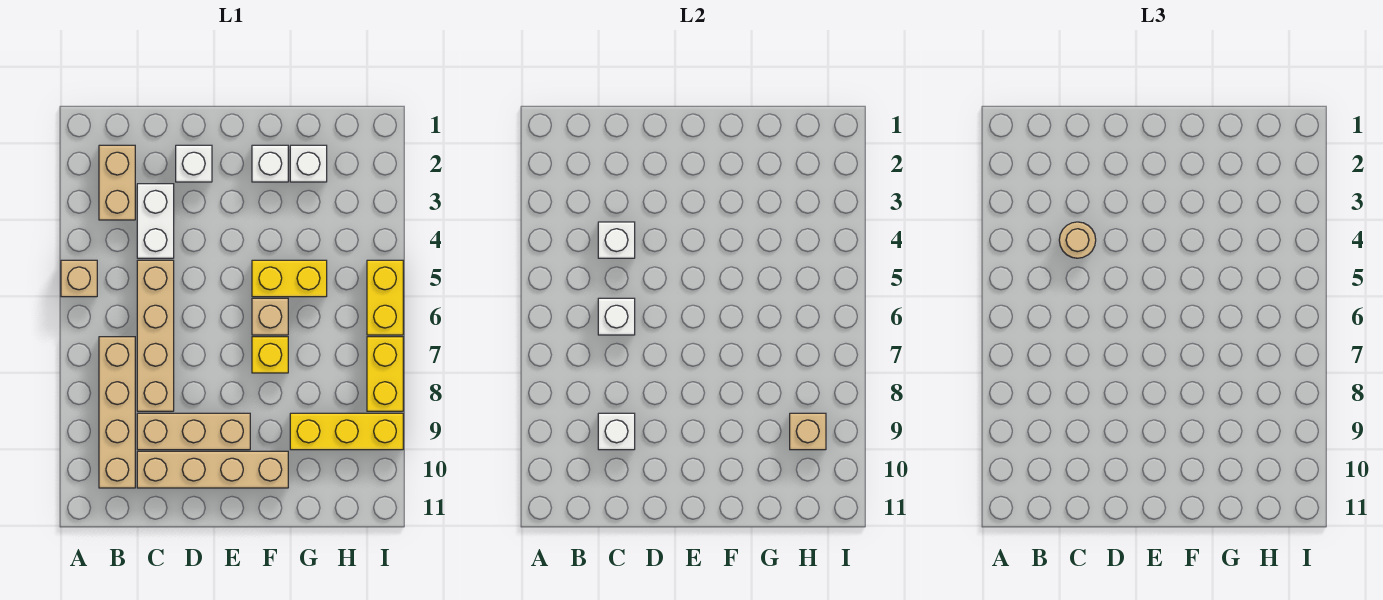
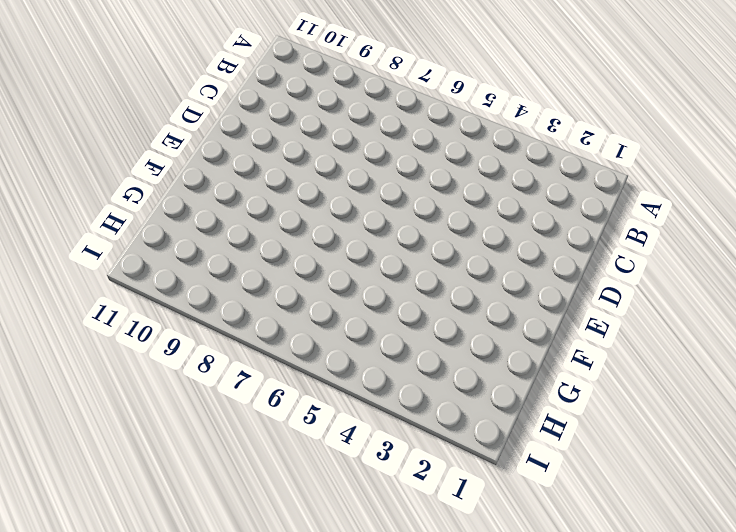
none -> tan 1x1 brick [61,260,97,297]
none -> tan 1x2 brick [99,145,135,220]
none -> tan 1x4 brick [99,337,135,488]

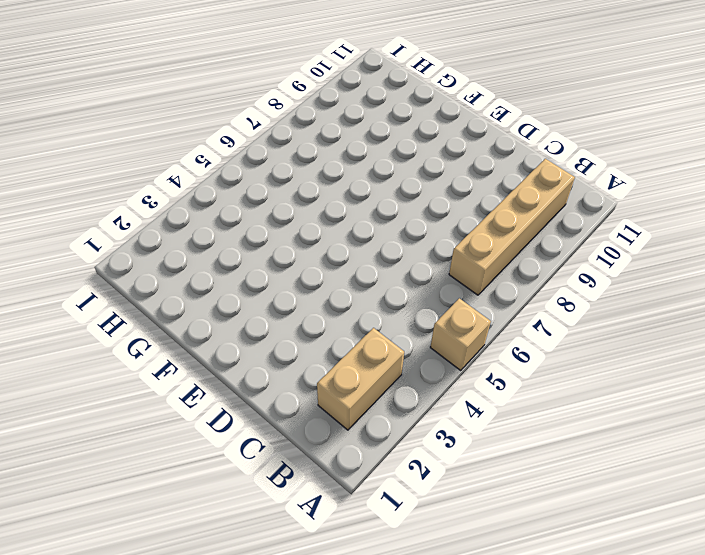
none -> white 1x2 brick [137,184,174,258]
none -> tan 1x4 brick [137,260,174,411]
none -> tan 1x3 brick [137,413,250,450]

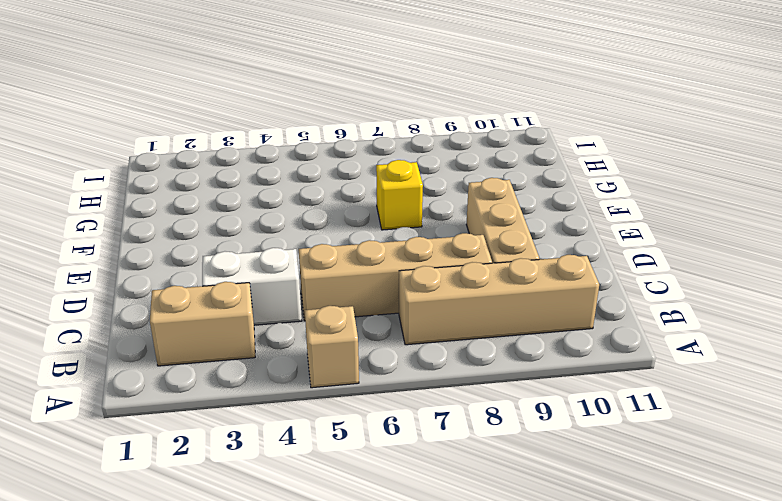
none -> tan 1x4 brick [137,451,288,488]
none -> white 1x1 brick [176,145,212,182]
none -> white 1x1 brick [252,145,288,182]

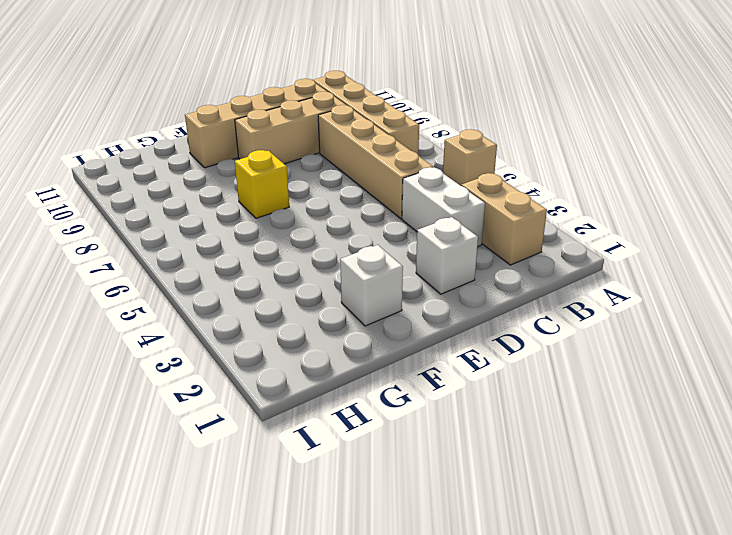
none -> yellow 1x2 brick [252,260,327,297]
none -> tan 1x1 brick [252,298,288,335]
none -> white 1x1 brick [290,145,327,182]

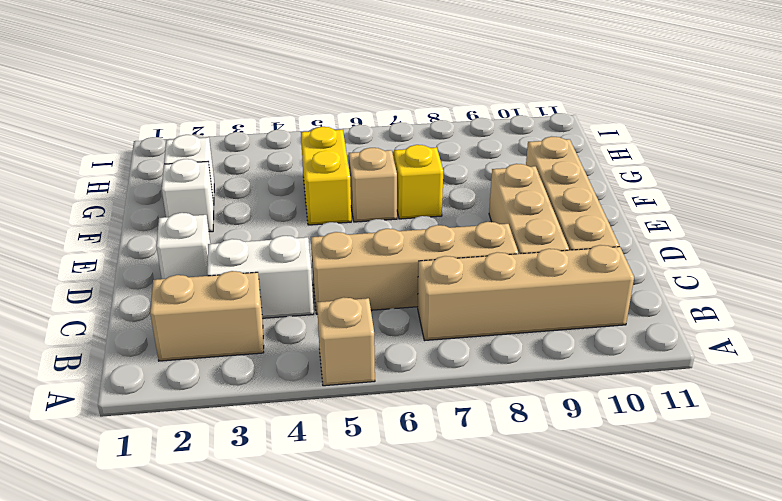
none -> yellow 1x3 brick [290,413,403,450]
none -> yellow 1x2 brick [367,260,403,335]
none -> yellow 1x2 brick [367,337,403,411]

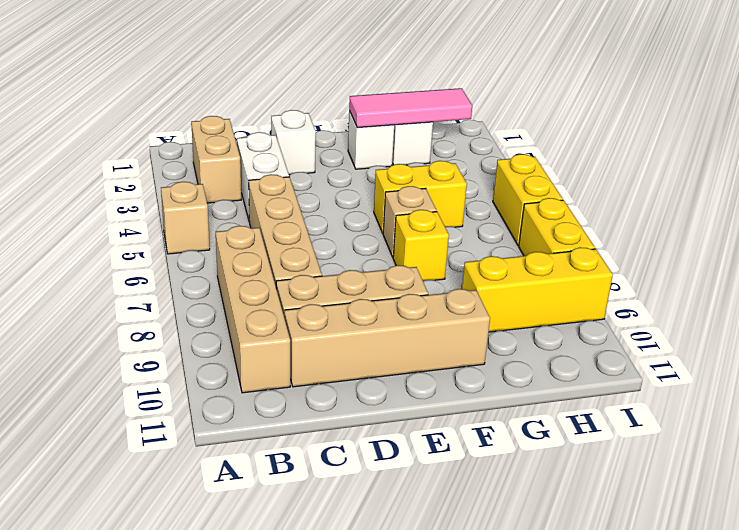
pink 1x3 tile [349,88,472,128] -> none
none -> white 1x1 brick [598,222,635,258]
none -> white 1x1 brick [598,298,635,335]
none -> white 1x1 brick [598,413,635,450]

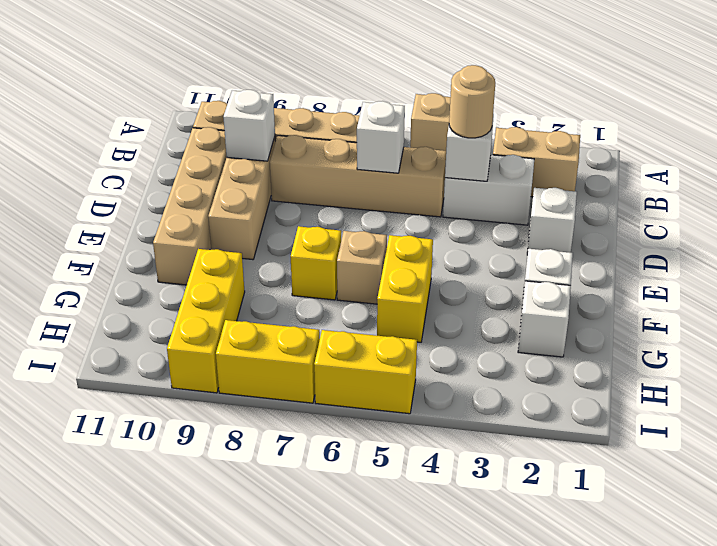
none -> tan 1x1 brick [790,413,826,450]

